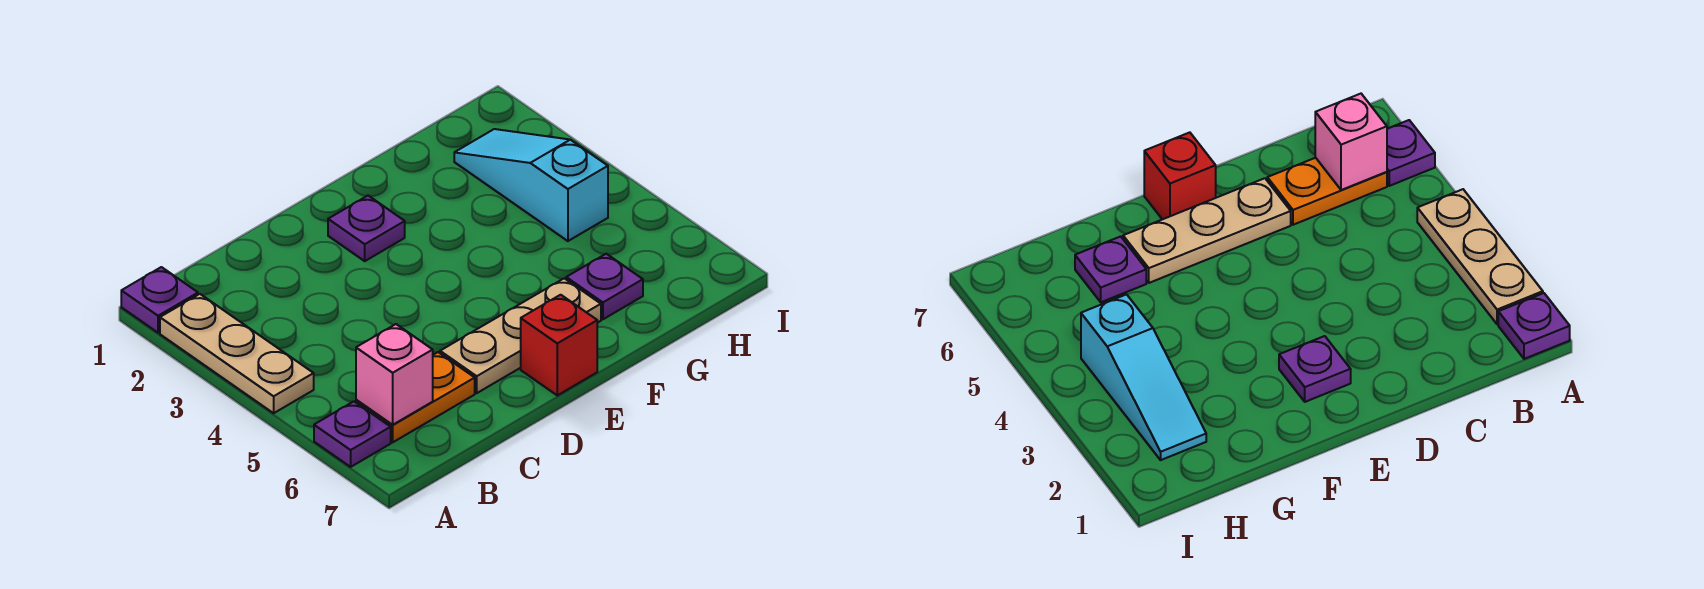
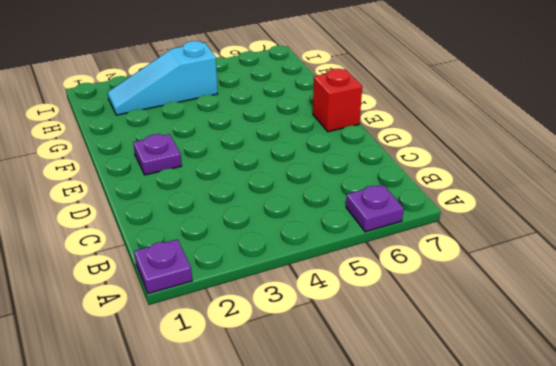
none -> tan 1x3 plate [160,294,314,413]
none -> orange 1x2 plate [356,352,475,442]

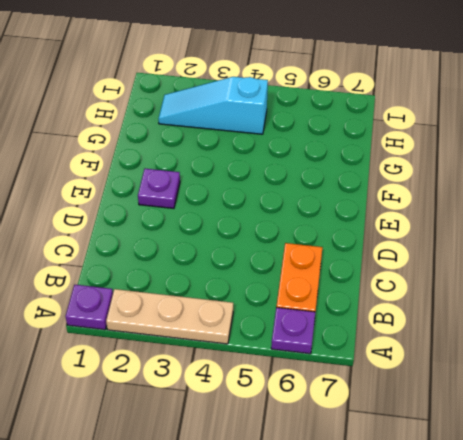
none -> tan 1x3 plate [440,278,601,393]
none -> red 1x1 brick [521,295,597,395]

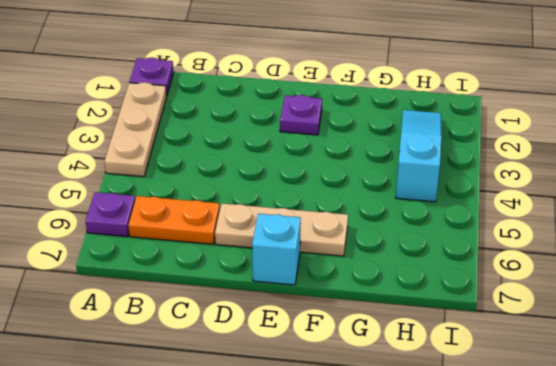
cyan 1x1 brick [252,214,301,285] -> red 1x1 brick [521,295,597,395]
none -> purple 1x1 plate [566,254,643,319]
none -> pink 1x1 brick [356,324,433,425]

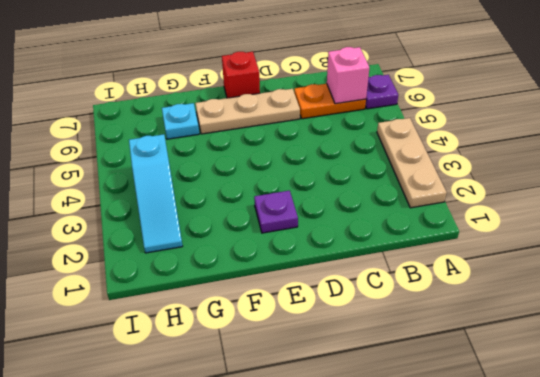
cyan 1x1 plate [162,103,199,139] -> purple 1x1 plate [566,254,643,319]
none -> purple 1x1 plate [121,267,198,333]

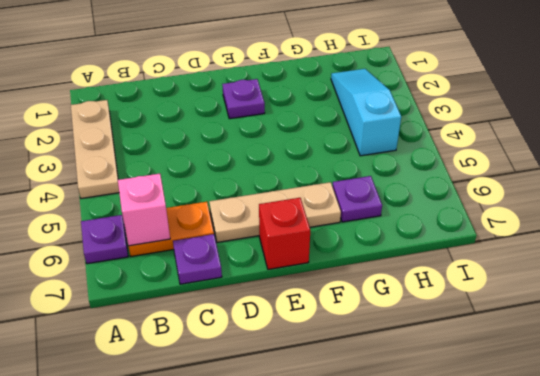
purple 1x1 plate [173,234,222,284] -> purple 1x1 plate moved to [121,267,198,333]

